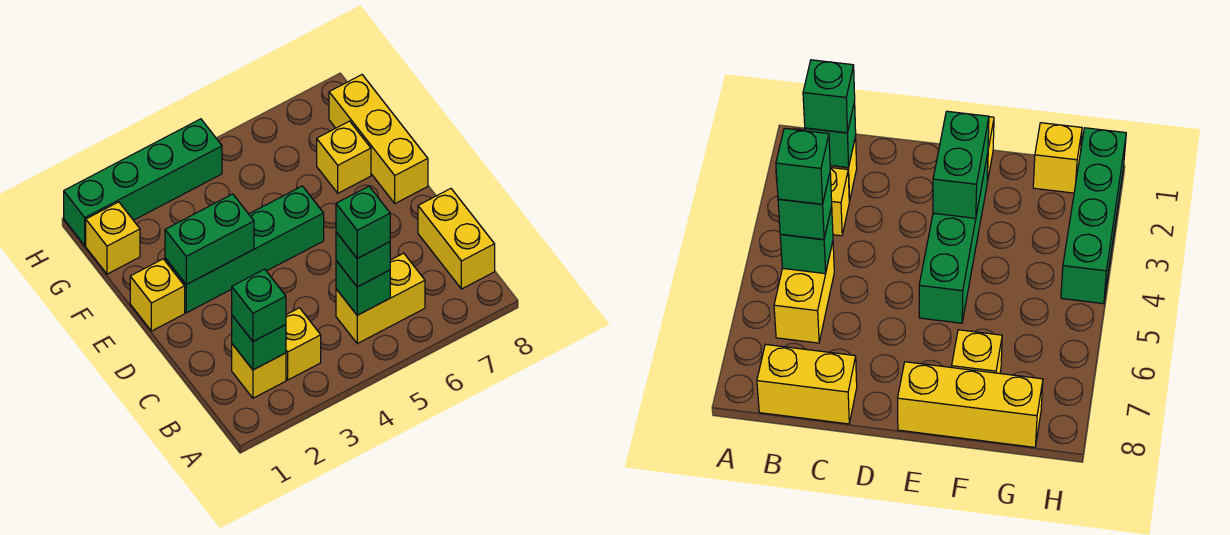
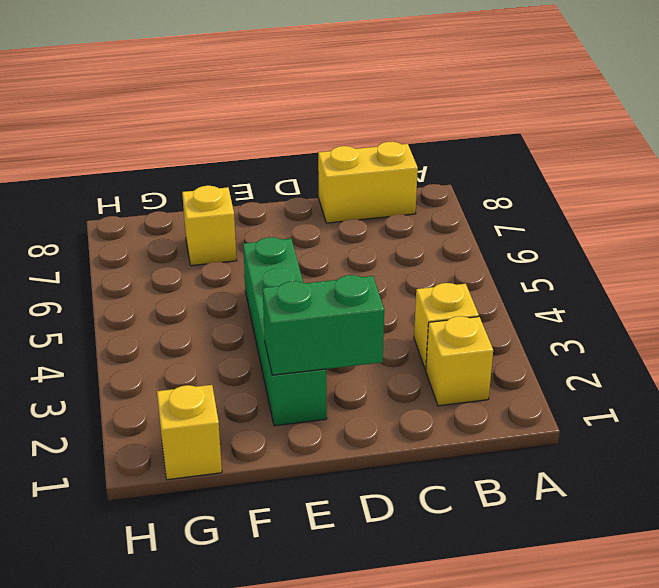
green 1x2 brick [263,275,384,375] -> green 1x2 brick turned to [165,194,254,285]
none -> yellow 1x2 brick [336,253,425,344]
none -> yellow 1x1 brick [130,259,185,331]
none -> yellow 1x3 brick [329,75,428,203]

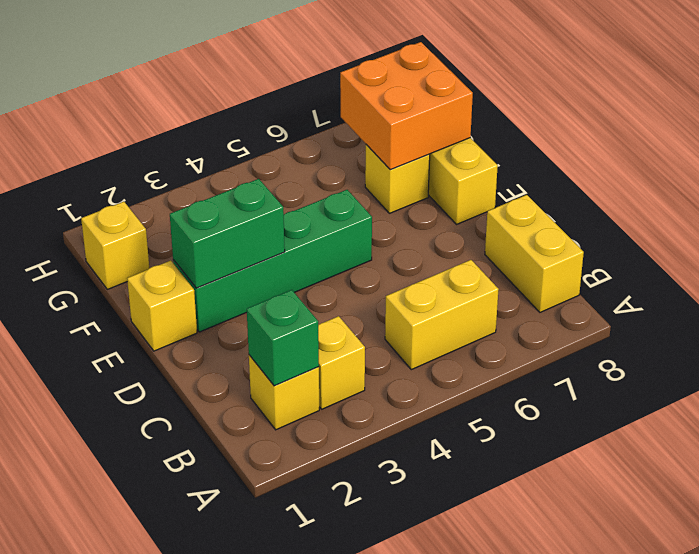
orange 2x2 brick [340,42,473,170] -> none
none -> green 1x4 brick [64,119,222,246]
none -> green 1x1 brick [336,261,390,315]
none -> green 1x1 brick [232,269,286,341]

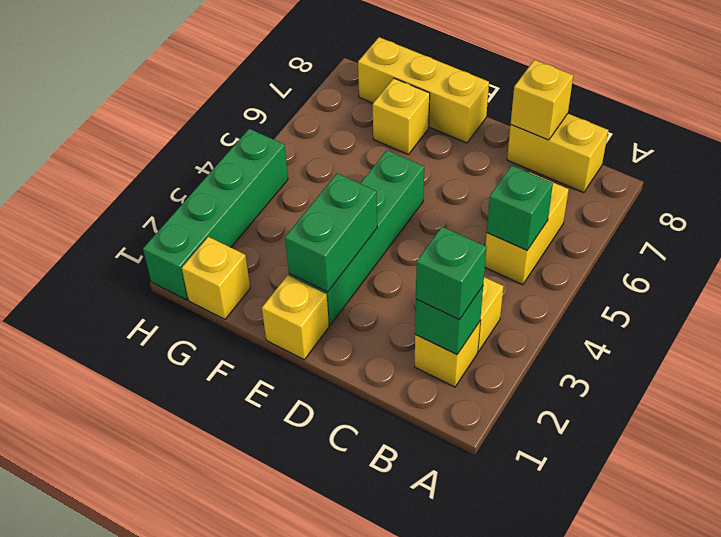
yellow 1x1 brick [511,60,573,140] -> none
none -> green 1x1 brick [336,232,390,287]
none -> green 1x1 brick [336,186,390,258]

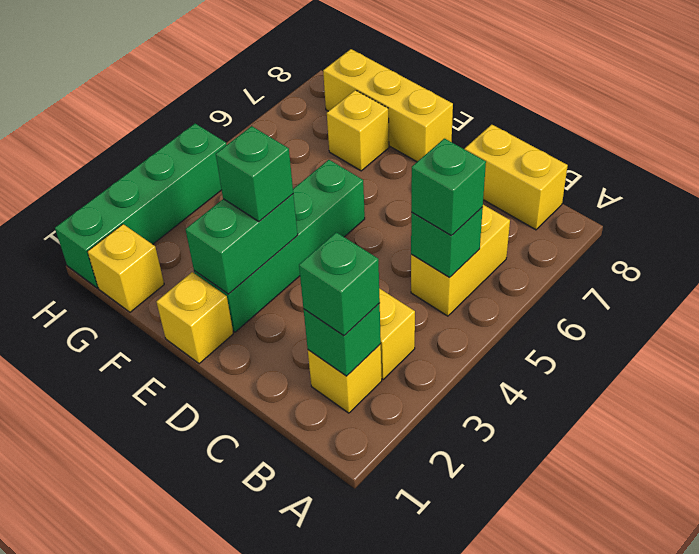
green 1x1 brick [216,126,293,222] -> green 1x1 brick moved to [336,186,390,258]

